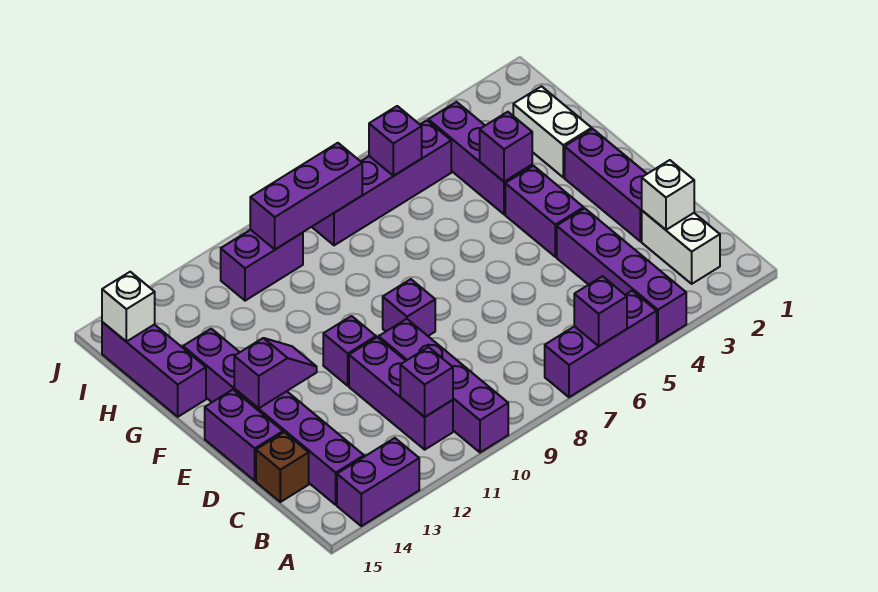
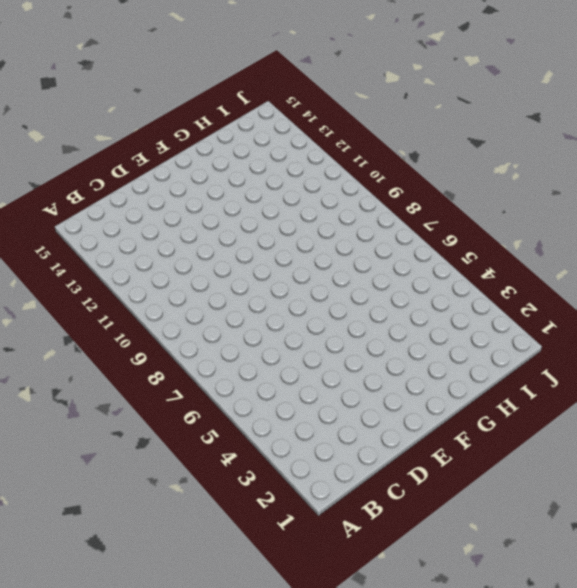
none -> purple 1x4 brick [557,208,686,342]
none -> purple 1x3 brick [545,291,657,397]
none -> purple 1x4 brick [379,319,508,453]

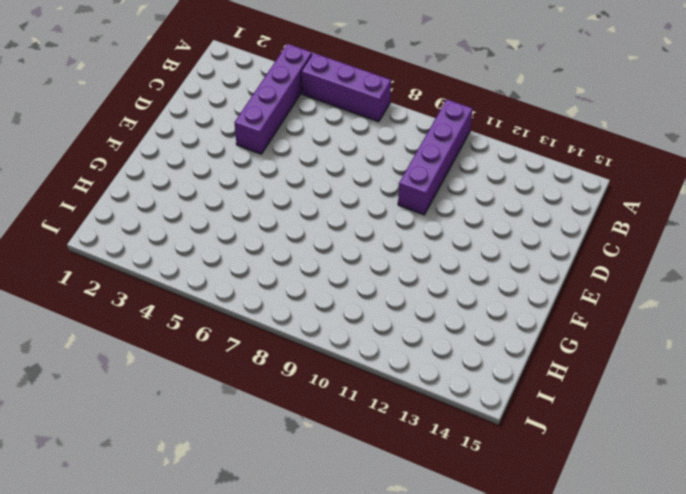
none -> purple 1x2 brick [337,438,419,526]
none -> white 1x2 brick [642,211,720,284]
none -> purple 1x3 brick [349,337,453,450]

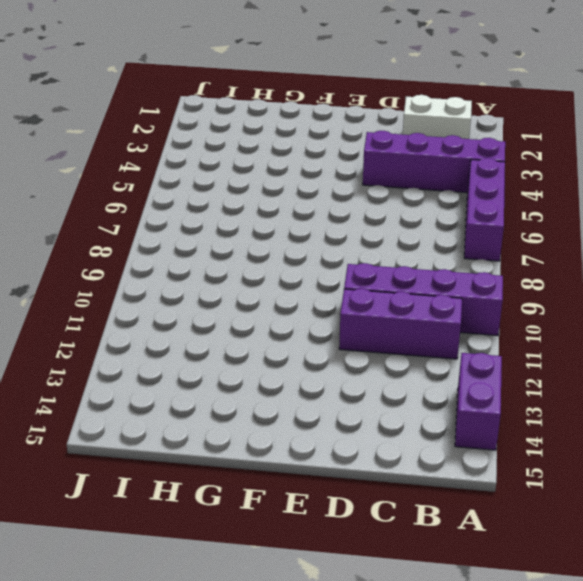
none -> purple 1x6 brick [183,329,364,505]
none -> brown 1x1 brick [256,432,309,502]
none -> purple 1x3 brick [565,129,647,241]

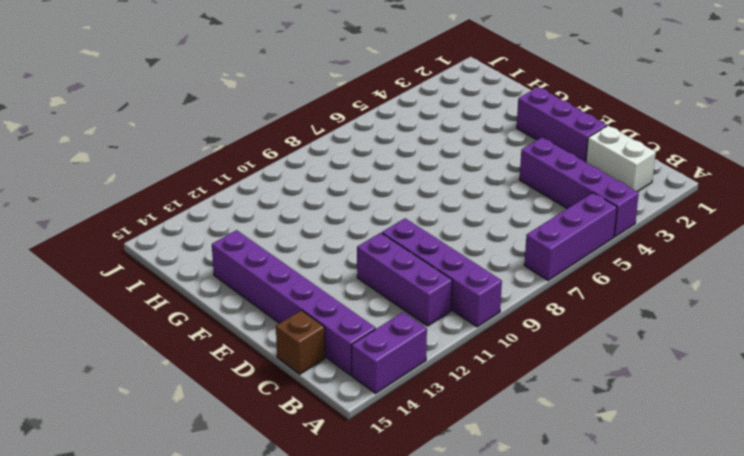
none -> purple 1x2 brick [205,390,283,481]
none -> purple 1x2 brick [505,166,584,257]
none -> purple 1x1 brick [383,279,435,336]

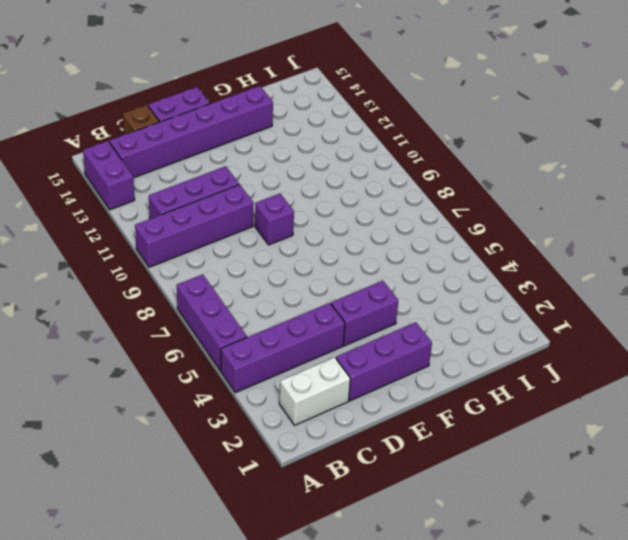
none -> purple 1x1 brick [323,316,376,386]
none -> white 1x2 brick [513,86,592,177]
none -> purple 1x3 brick [428,102,532,214]

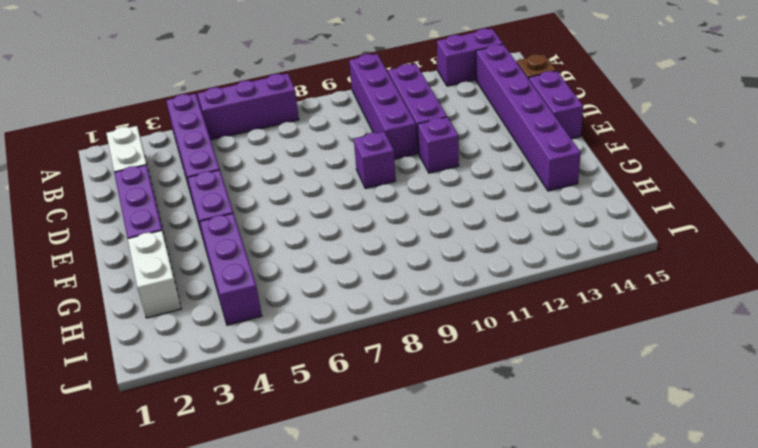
none -> purple 1x3 brick [102,322,206,417]
none -> purple 1x4 brick [312,120,451,245]
none -> purple 1x2 brick [221,230,303,301]

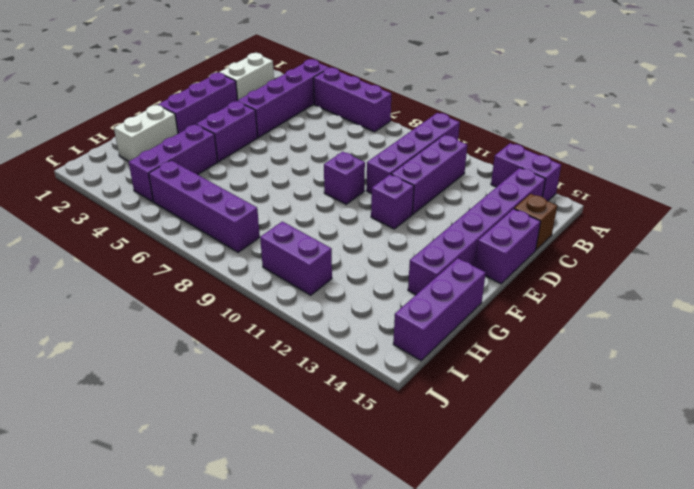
none -> purple 1x1 brick [574,276,627,346]
none -> purple 1x1 brick [400,347,453,417]
none -> white 1x1 brick [642,160,694,230]

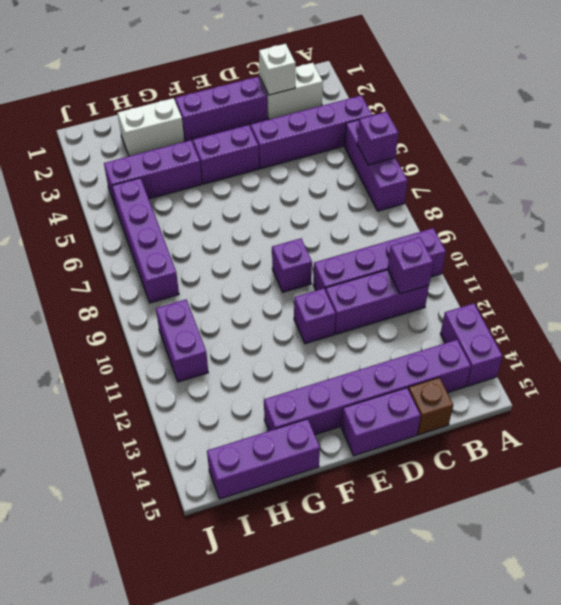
none -> purple 1x2 slope [234,338,317,408]
none -> purple 1x1 brick [480,112,532,182]
none -> purple 1x1 brick [369,106,422,176]

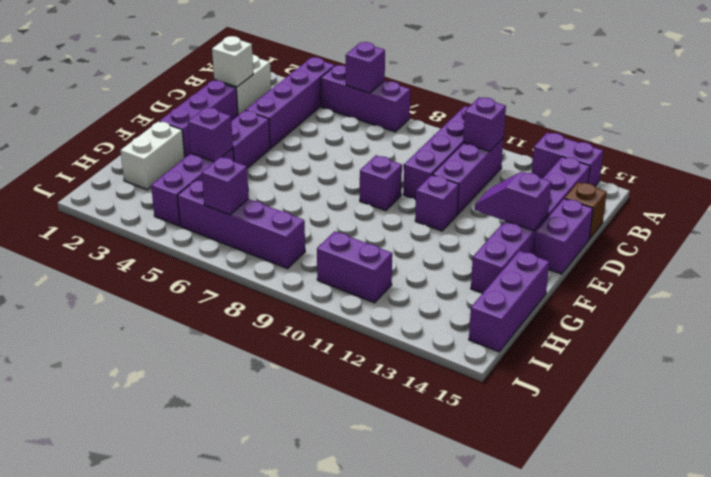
none -> purple 1x3 brick [250,143,362,249]
none -> white 1x1 brick [102,272,155,342]

